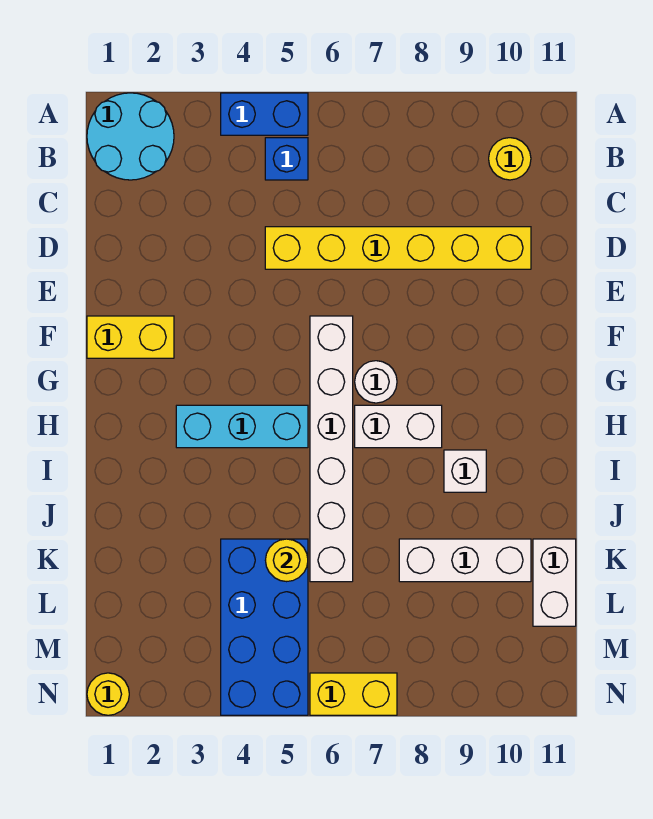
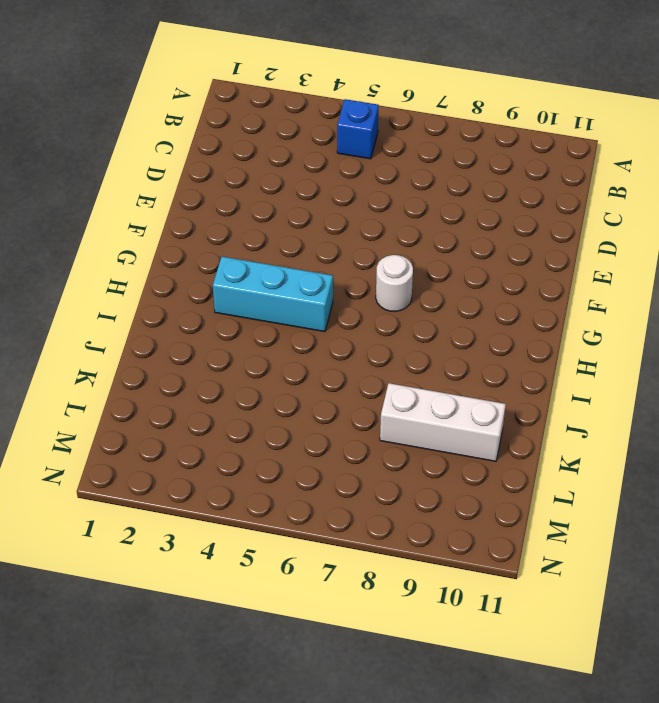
none -> cyan 2x2 round brick [87,93,174,180]
none -> blue 1x2 brick [221,93,308,135]
none -> yellow 1x1 round brick [489,138,531,180]

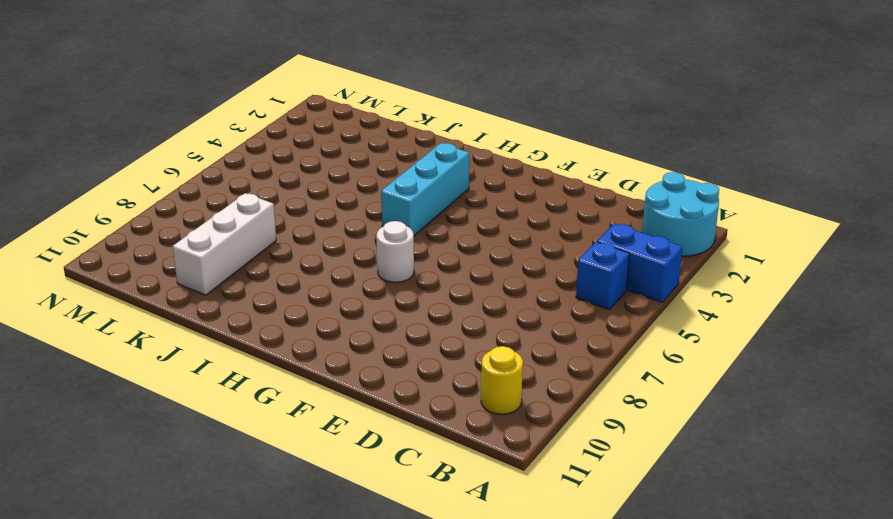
blue 1x2 brick [597,223,682,302] -> blue 1x2 brick turned to [221,93,308,135]
none -> yellow 1x6 brick [265,227,531,269]
none -> yellow 1x2 brick [87,316,174,358]
none -> white 1x6 brick [310,316,353,582]

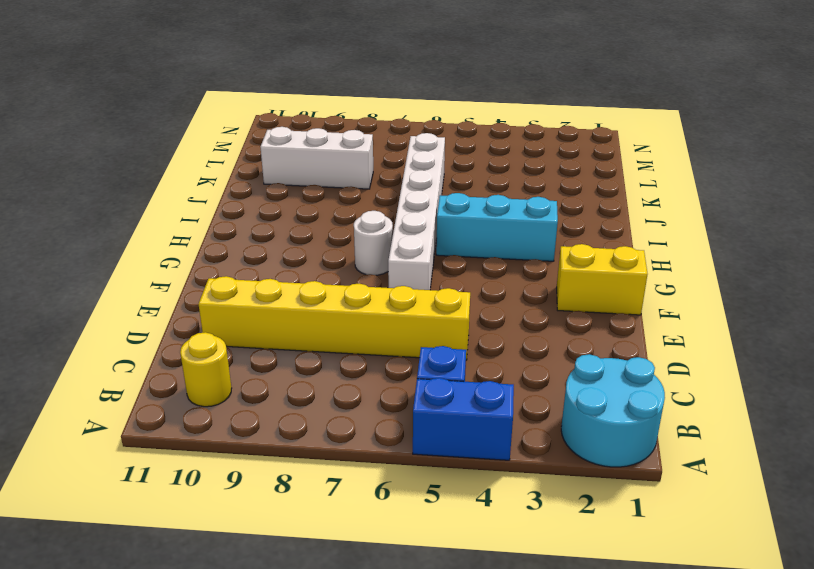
none -> white 1x2 brick [355,405,442,448]
none -> white 1x1 brick [444,450,486,492]
none -> blue 2x4 brick [221,539,308,715]

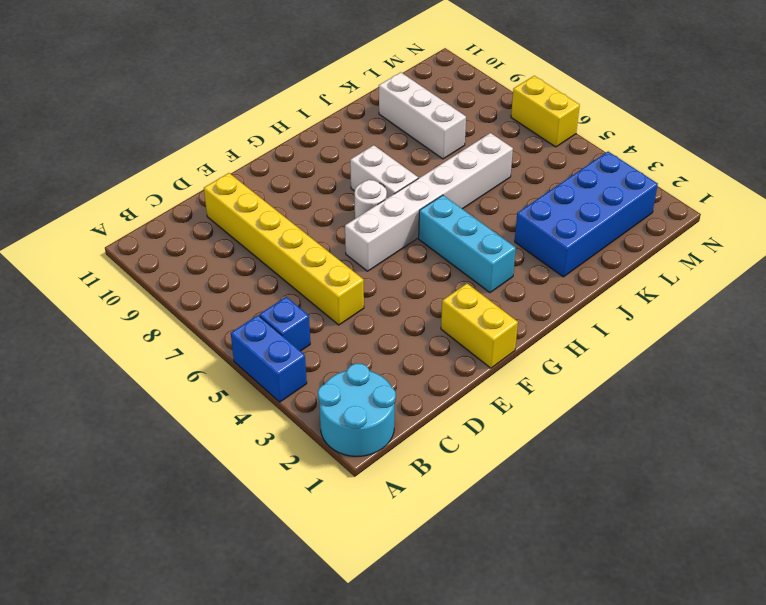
blue 2x4 brick [515,152,658,277] -> blue 2x4 brick moved to [221,539,308,715]
none -> yellow 1x1 round brick [489,138,531,180]
none -> white 1x1 brick [444,450,486,492]
none -> white 1x2 brick [533,539,576,626]

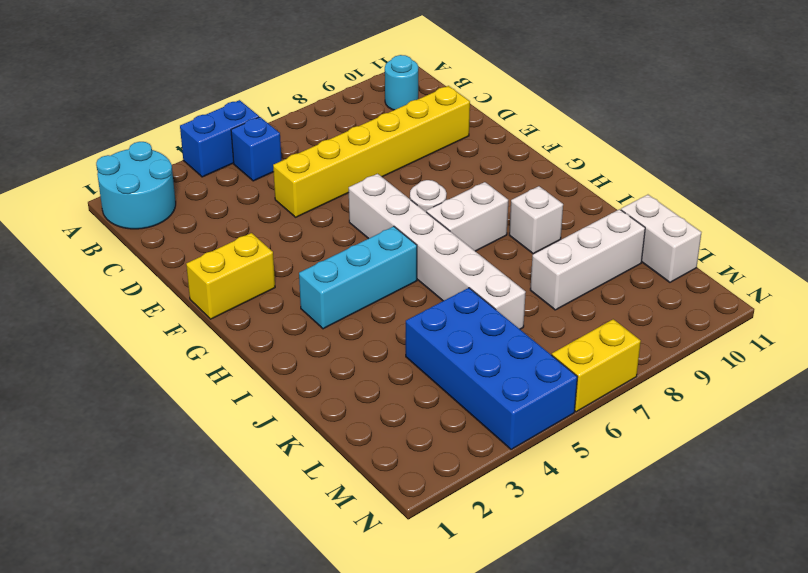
cyan 1x1 round brick [385,55,418,110] -> yellow 1x1 round brick [489,138,531,180]
none -> yellow 1x1 round brick [87,673,129,715]
none -> yellow 1x1 round brick [265,539,308,582]

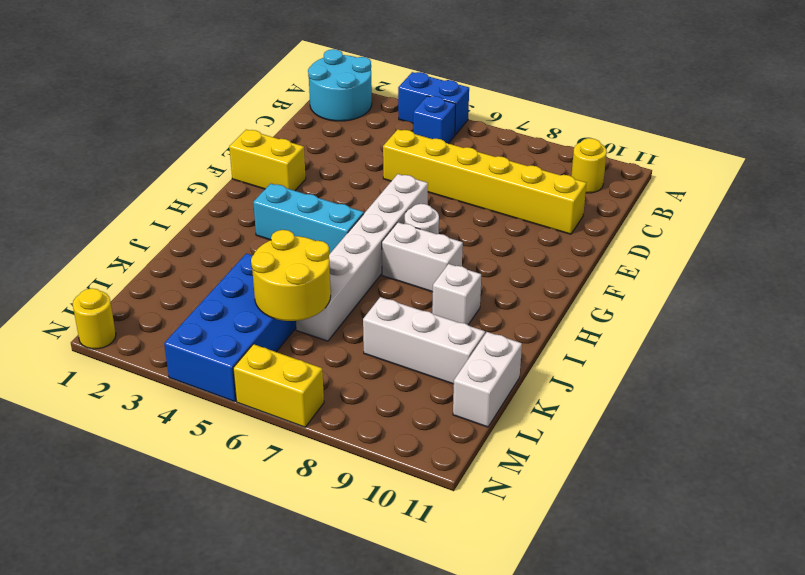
yellow 2x2 round brick [251,230,331,321] -> yellow 1x1 round brick [265,539,308,582]

